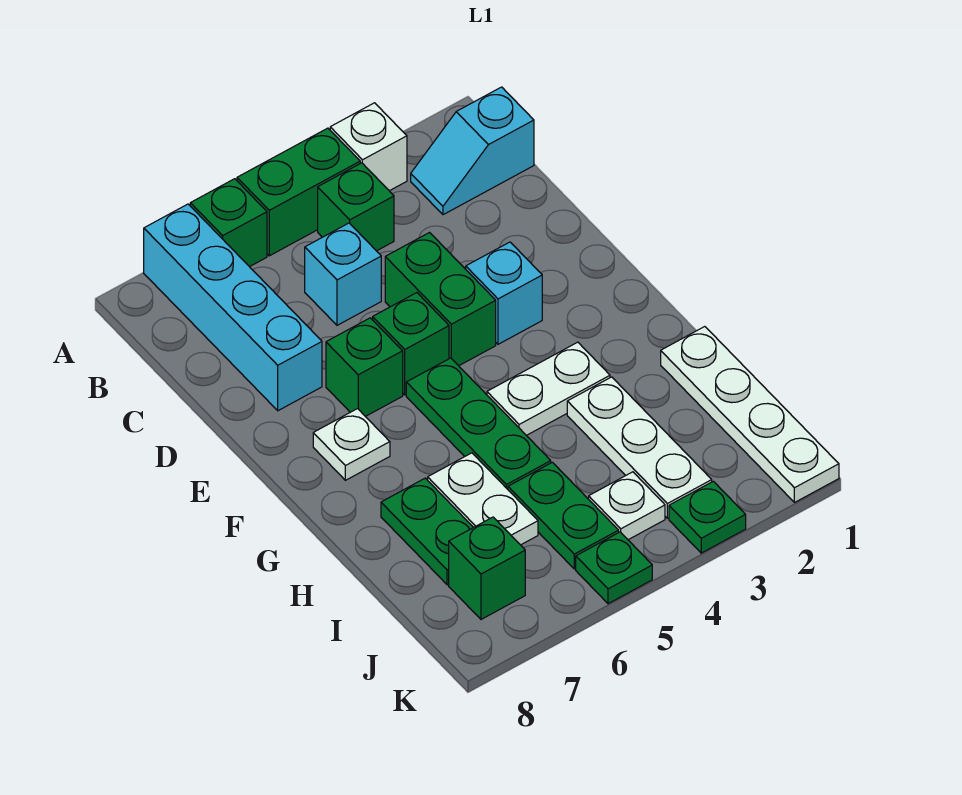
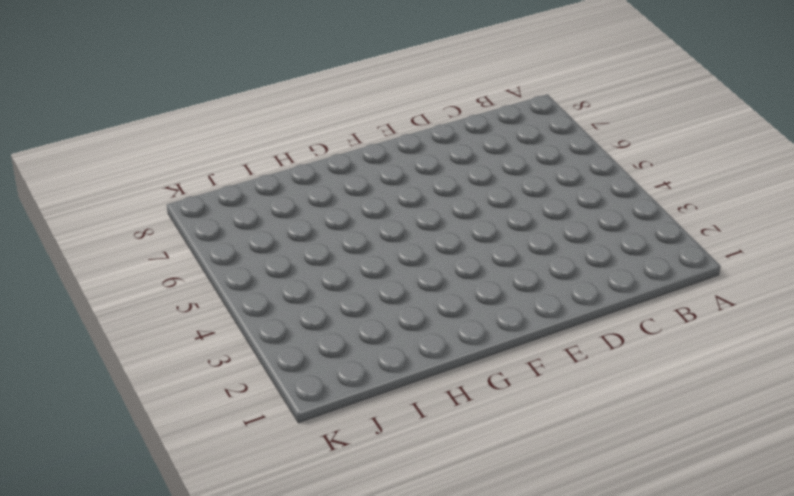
none -> white 1x1 brick [330,103,407,191]
none -> green 1x2 brick [237,128,360,256]
none -> green 1x1 brick [190,179,267,267]

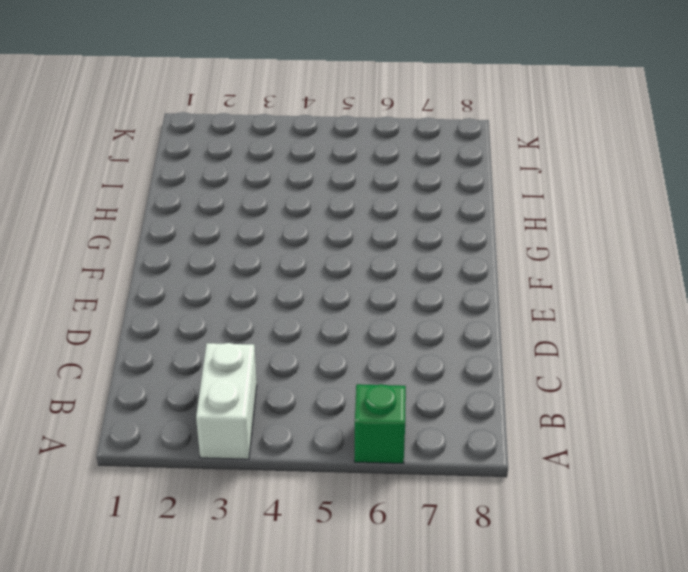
white 1x2 brick [196,343,257,459] -> white 1x1 brick [330,103,407,191]
none -> green 1x2 brick [237,128,360,256]
none -> cyan 1x4 brick [144,204,322,411]
none -> cyan 1x2 slope [411,87,534,215]

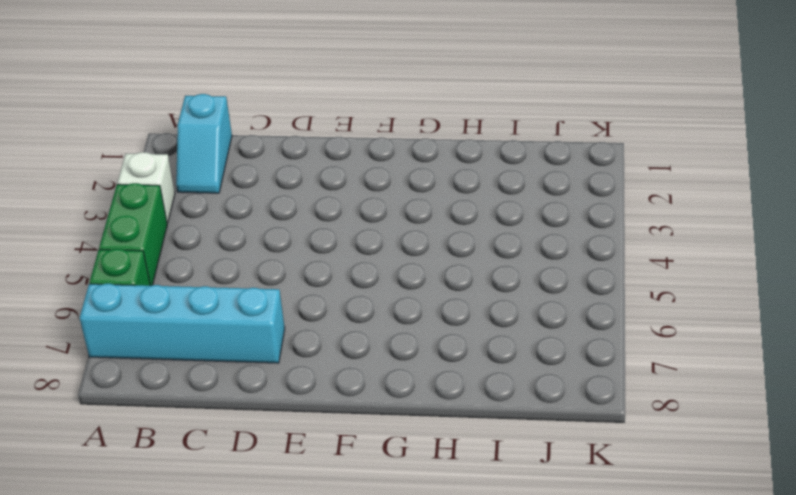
none -> green 1x1 brick [318,163,394,251]
none -> cyan 1x1 brick [305,223,381,325]
none -> green 1x2 brick [385,233,496,366]

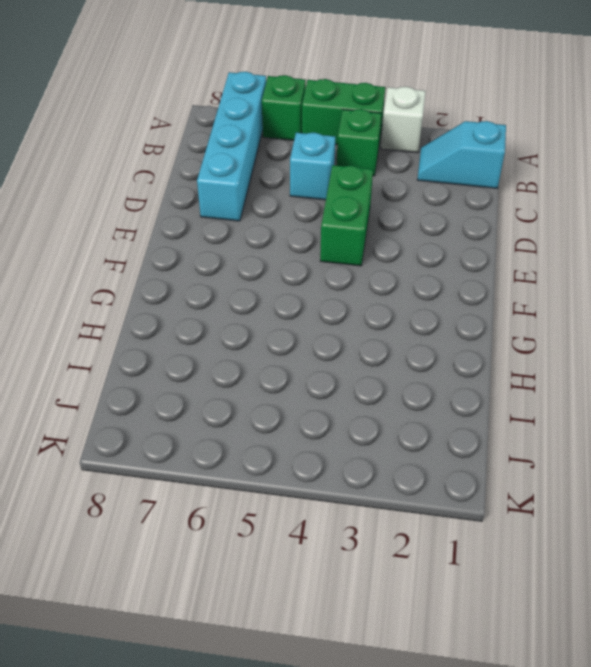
none -> cyan 1x1 brick [466,242,542,344]
none -> green 1x1 brick [373,293,449,395]
none -> green 1x1 brick [326,318,403,417]

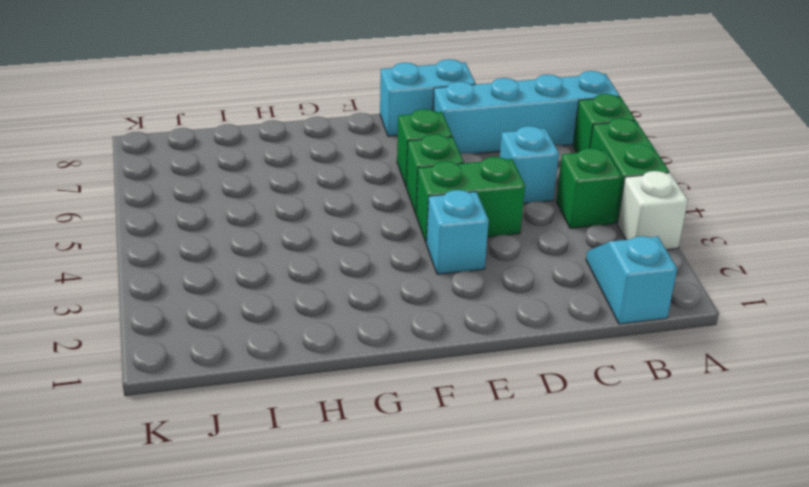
cyan 1x2 brick [380,59,476,136] -> none
none -> green 1x3 plate [406,358,551,489]
none -> white 1x1 plate [313,409,390,480]
none -> white 1x2 plate [487,342,610,435]

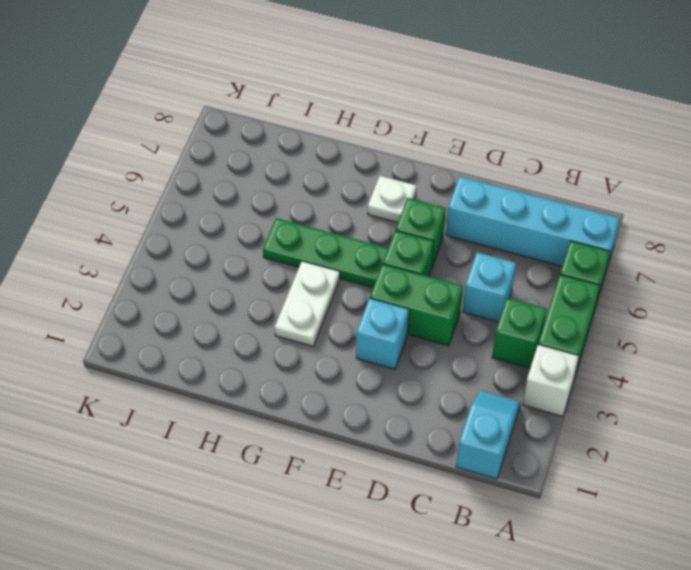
none -> white 1x4 plate [661,327,839,503]
none -> white 1x3 plate [567,377,712,518]
none -> white 1x2 plate [428,453,538,545]

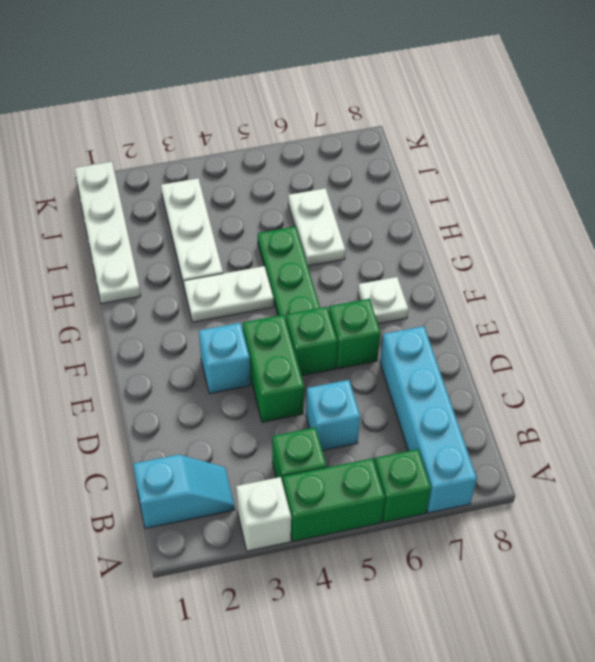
none -> green 1x2 plate [381,478,473,585]
none -> green 1x2 plate [508,462,619,569]
none -> white 1x1 plate [589,472,665,540]

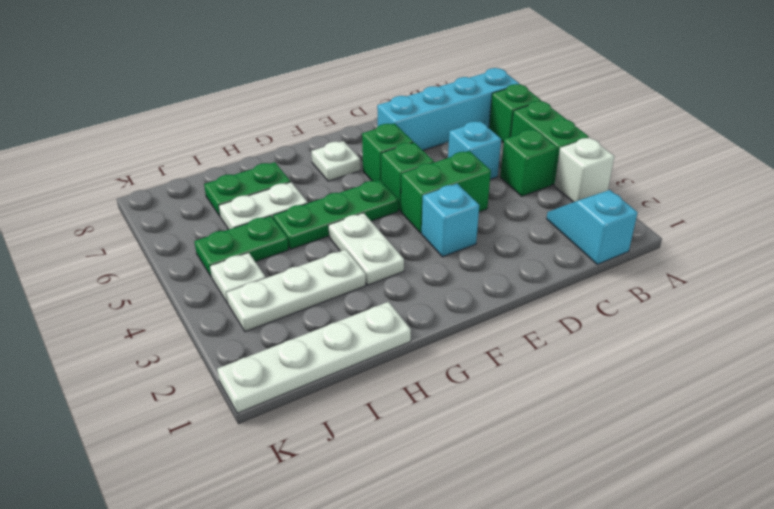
none -> green 1x1 brick [449,517,525,619]
none -> green 1x1 plate [669,481,746,553]
none -> green 1x1 plate [576,532,652,604]

